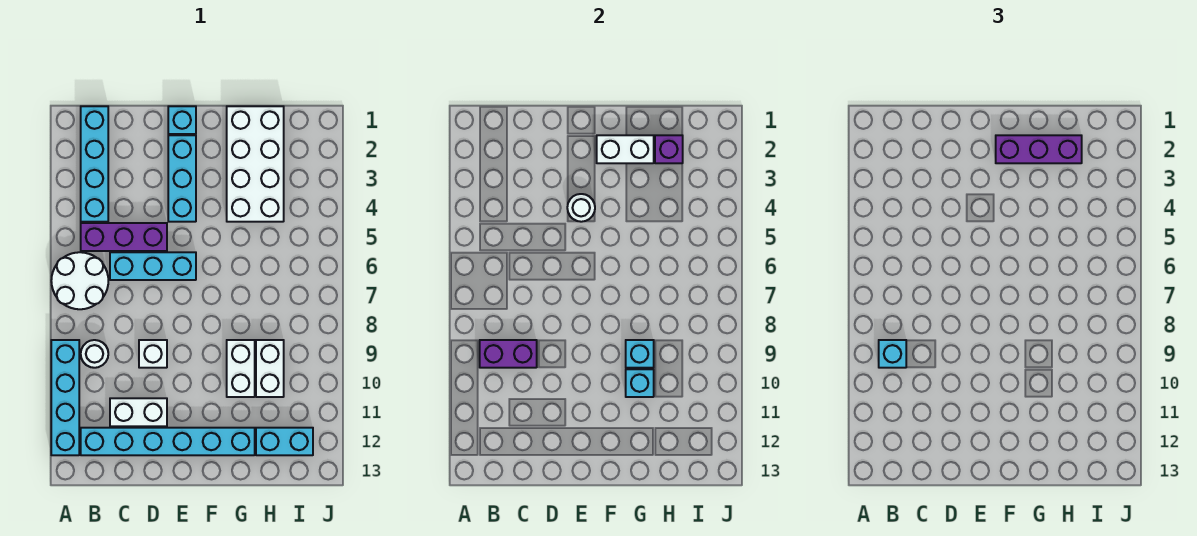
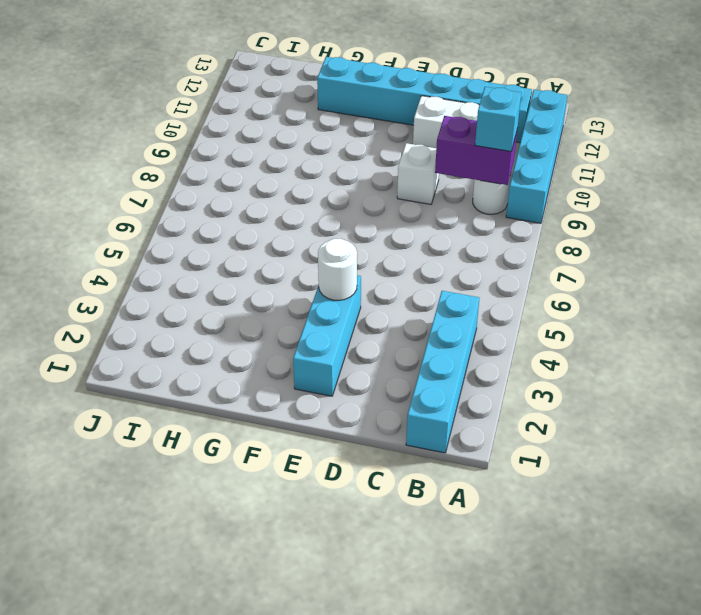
none -> white 2x2 round brick [51,252,108,309]
none -> purple 1x3 brick [81,223,167,251]
none -> cyan 1x3 brick [110,252,196,280]

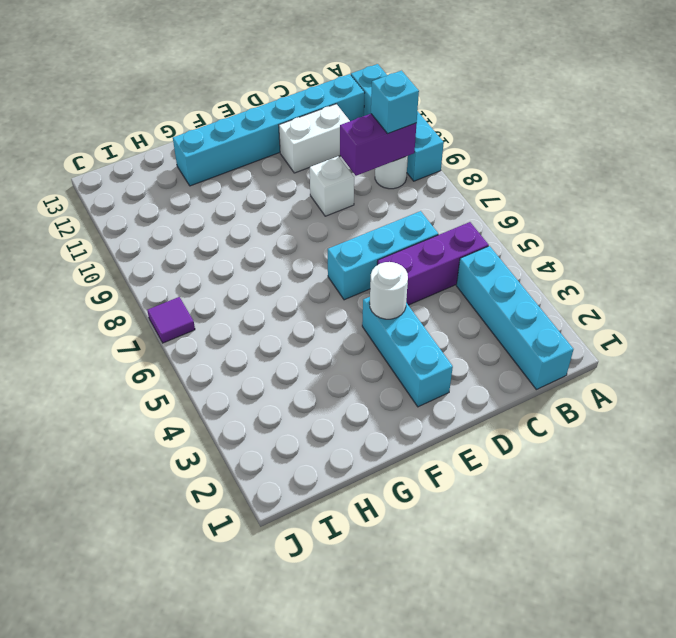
purple 1x1 tile [147,297,195,343] -> none
none -> white 2x2 round brick [51,252,108,309]
none -> cyan 1x1 brick [168,106,196,134]
none -> white 2x4 brick [227,106,284,222]

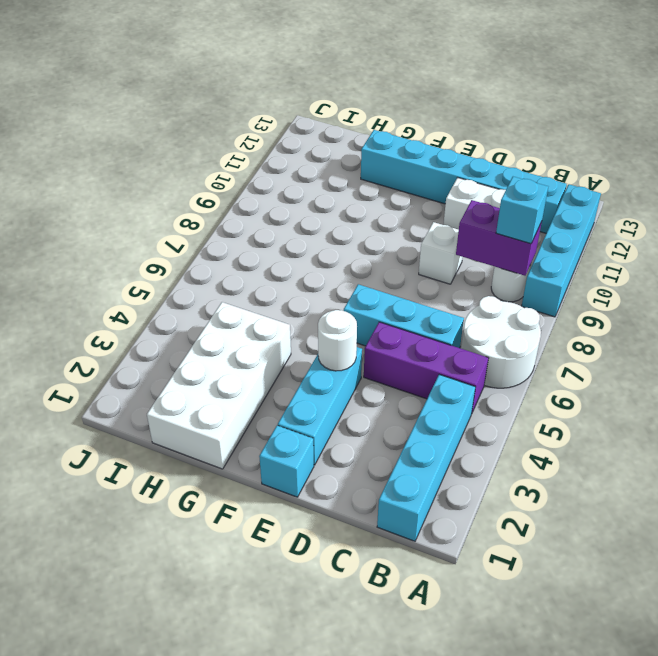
none -> white 1x2 brick [227,340,255,397]
none -> white 1x2 brick [256,340,284,397]
none -> cyan 1x2 brick [256,428,313,455]

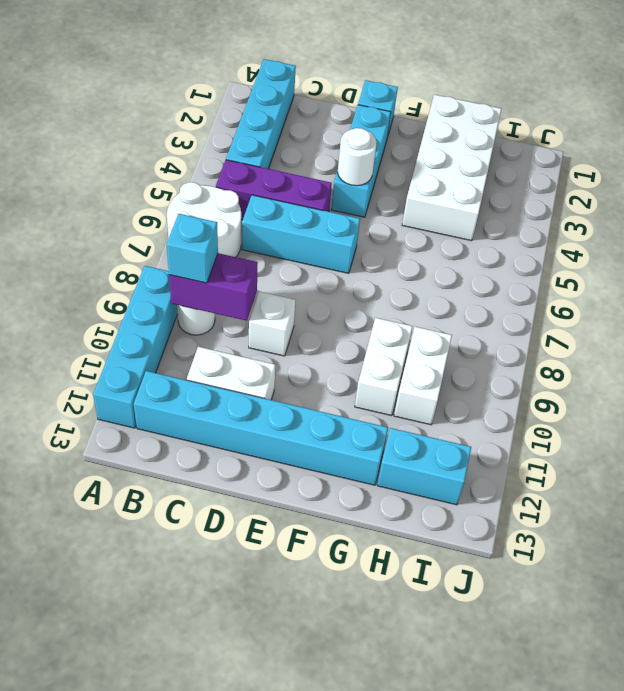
none -> white 1x2 brick [597,135,654,163]
none -> cyan 1x1 brick [626,340,654,368]
none -> cyan 1x1 brick [626,369,654,397]

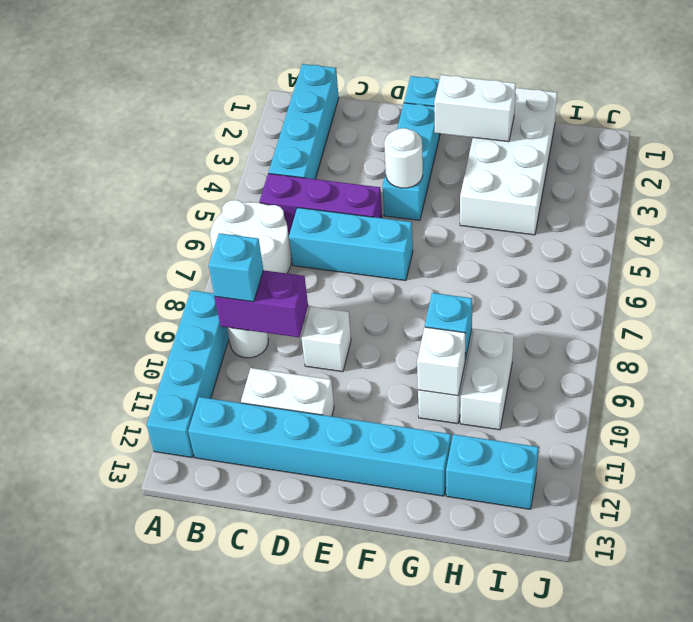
white 1x1 brick [417,327,465,396] -> cyan 1x1 brick [626,369,654,397]
none -> purple 1x1 brick [655,135,683,163]
none -> purple 1x3 brick [996,135,1082,163]

